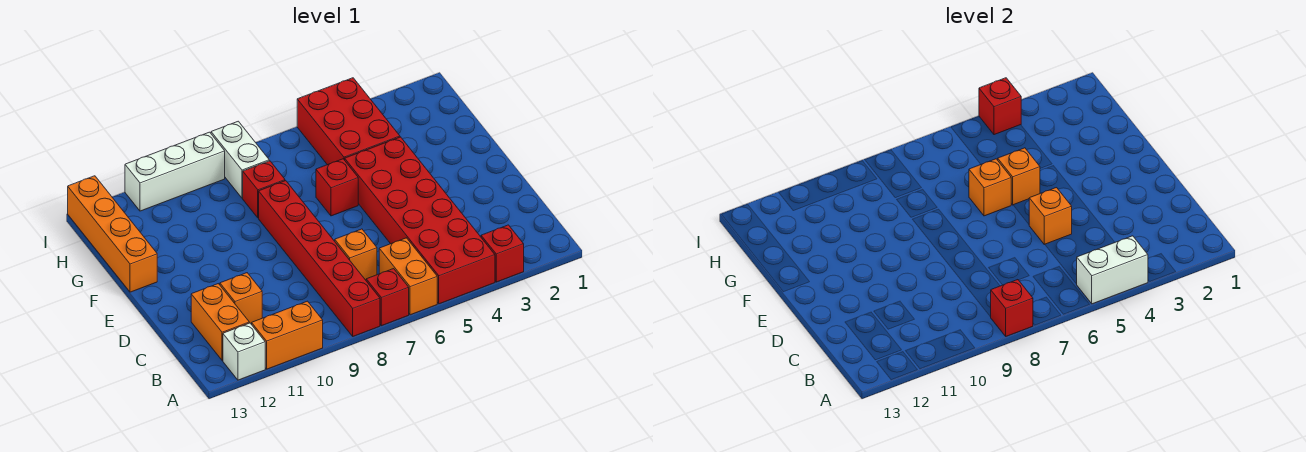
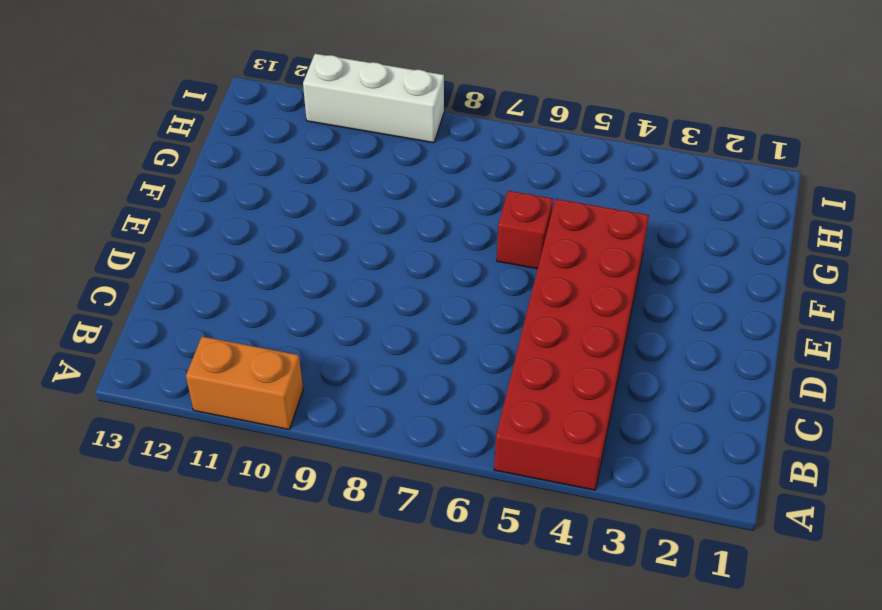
none -> red 1x1 brick [481,225,524,282]
none -> orange 1x2 brick [379,238,437,315]
none -> red 1x1 brick [366,269,409,326]

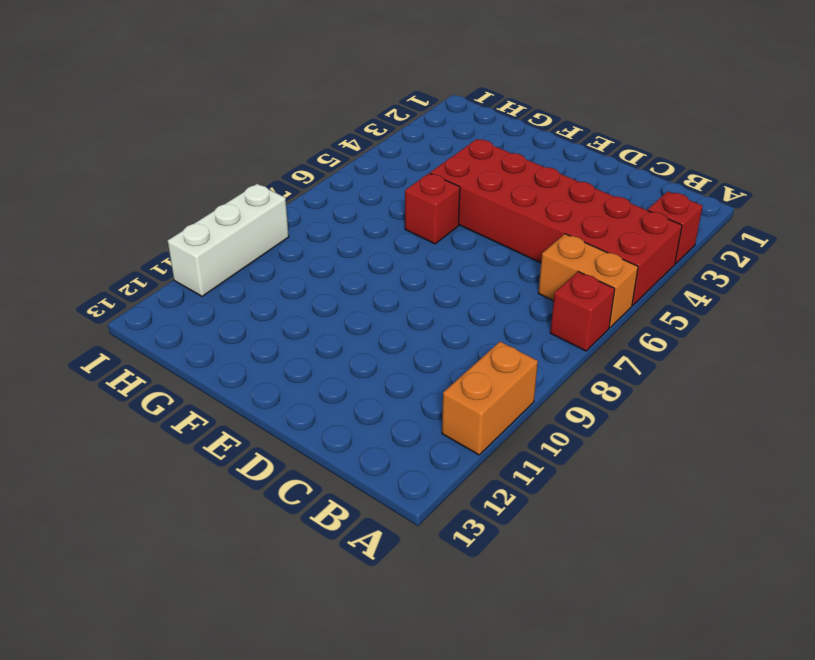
none -> red 1x6 brick [259,181,380,336]
none -> white 1x1 brick [223,323,265,380]
none -> orange 1x2 brick [191,284,249,360]

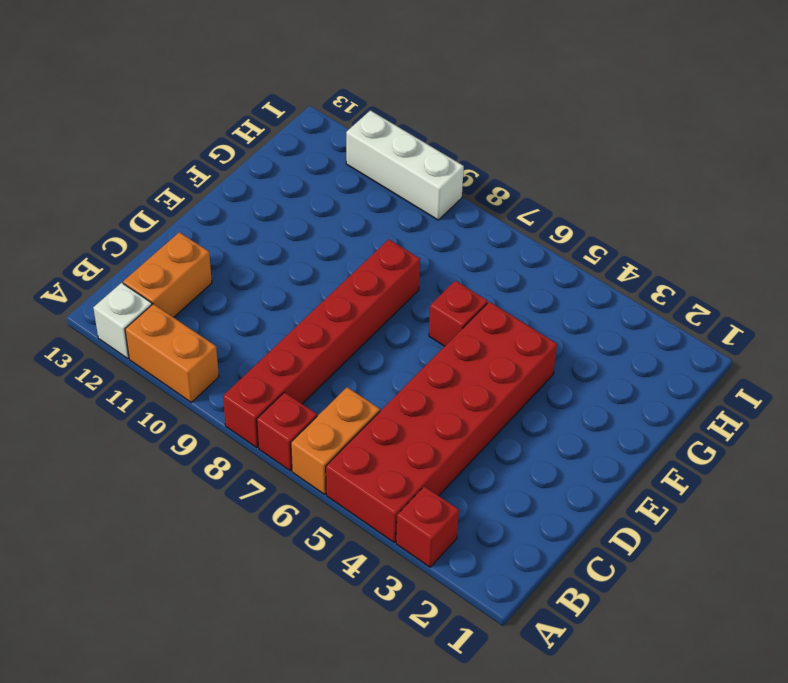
none -> orange 1x1 brick [335,229,377,280]
none -> orange 1x1 brick [220,273,262,324]
none -> orange 1x4 brick [68,176,157,292]

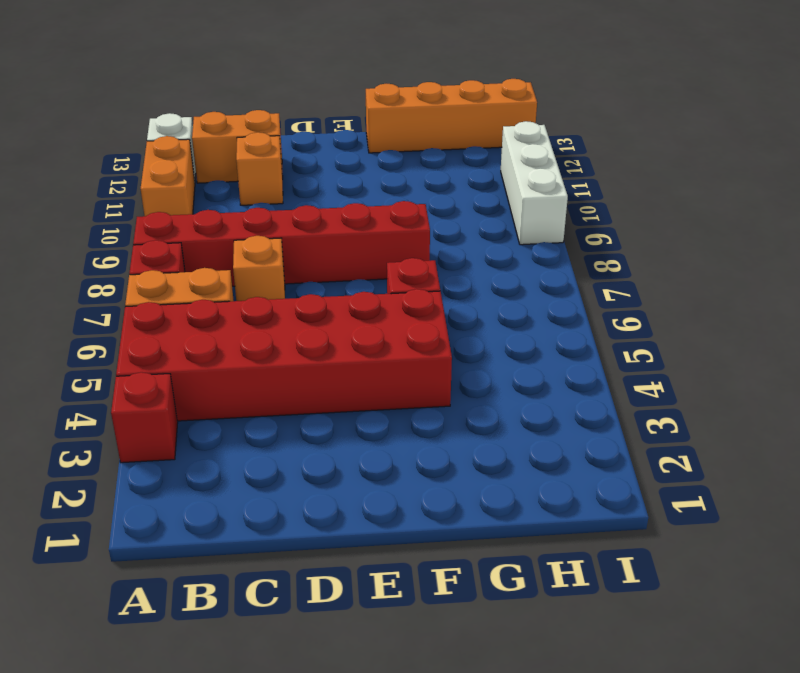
none -> red 2x3 brick [297,78,400,165]
none -> red 1x1 brick [243,161,285,218]
none -> white 1x2 brick [211,121,269,198]

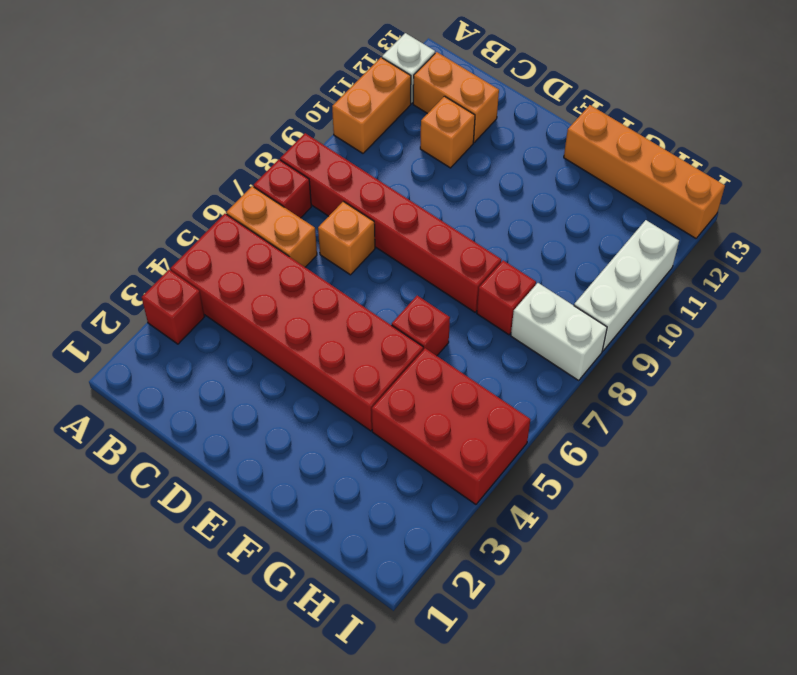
none -> white 1x2 brick [1077,236,1148,304]
none -> red 1x1 brick [991,280,1033,336]
none -> orange 1x1 brick [1029,188,1072,245]

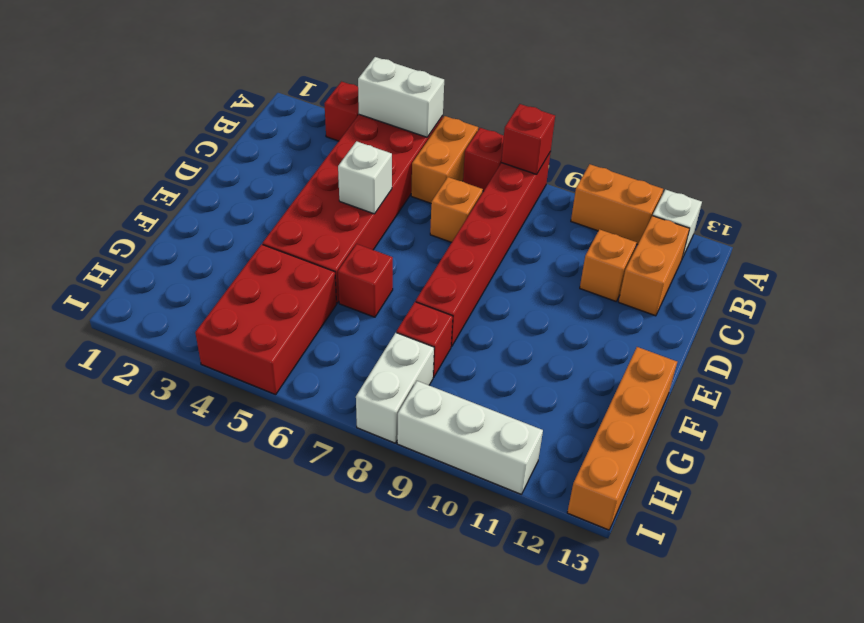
white 1x1 brick [338,141,392,214] -> orange 1x1 brick [1029,188,1072,245]
none -> orange 1x1 brick [998,148,1040,205]
none -> orange 1x1 brick [969,159,1011,216]
none -> red 1x1 brick [979,78,1021,135]

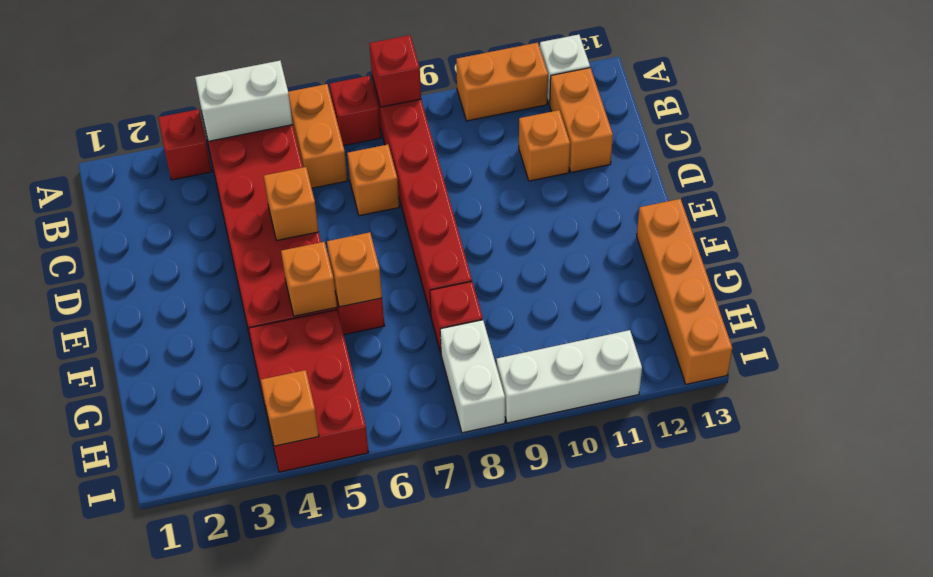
orange 1x1 brick [261,370,319,446] -> red 1x1 brick [979,78,1021,135]

